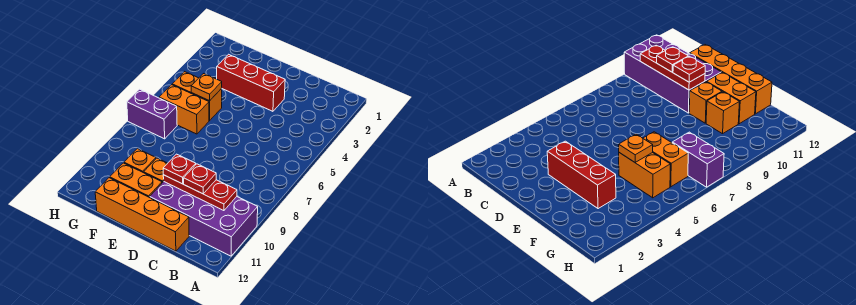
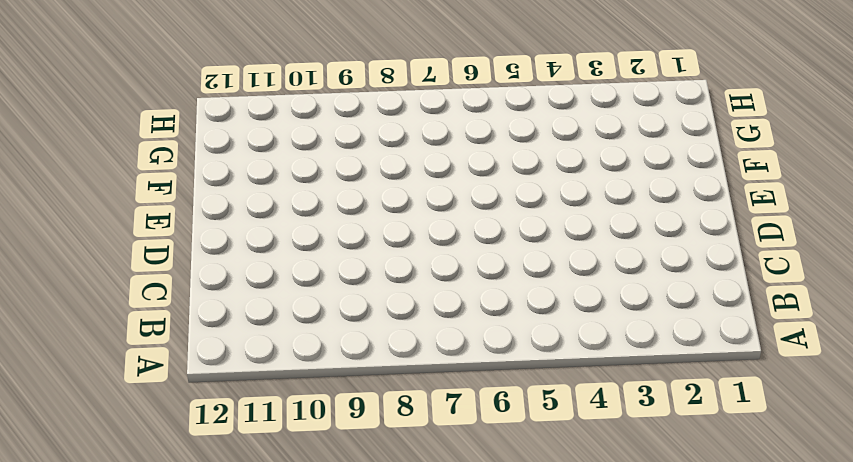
none -> purple 2x4 brick [150,182,258,256]
none -> orange 1x4 brick [95,178,189,251]
none -> red 1x3 brick [217,54,285,111]

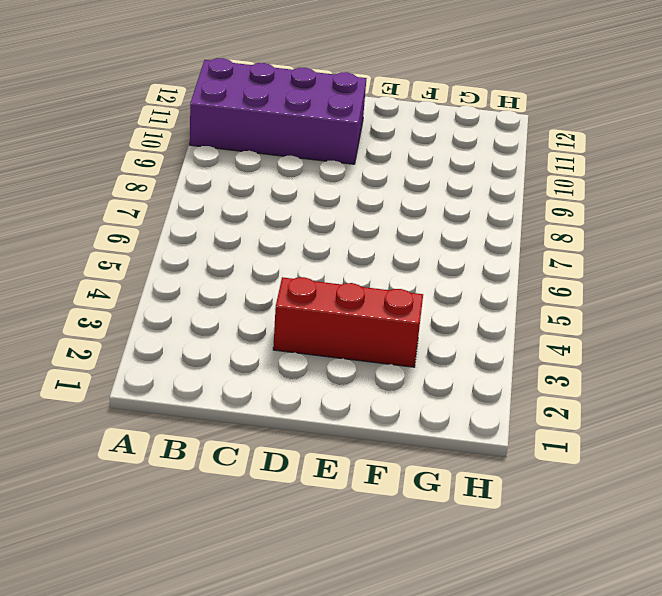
none -> orange 1x4 brick [95,178,189,251]
none -> orange 1x1 brick [144,158,167,183]
none -> orange 1x2 brick [110,163,162,197]

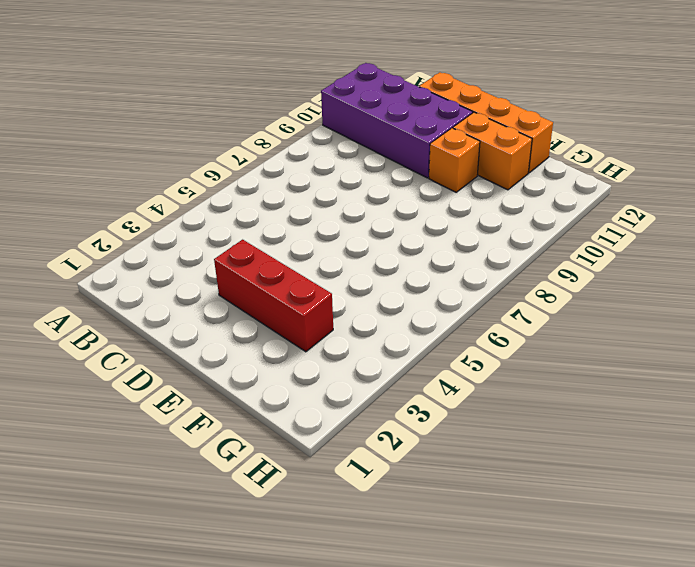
none -> orange 1x2 brick [172,72,222,120]
none -> orange 1x2 brick [159,85,209,134]
none -> orange 1x1 brick [124,149,156,173]

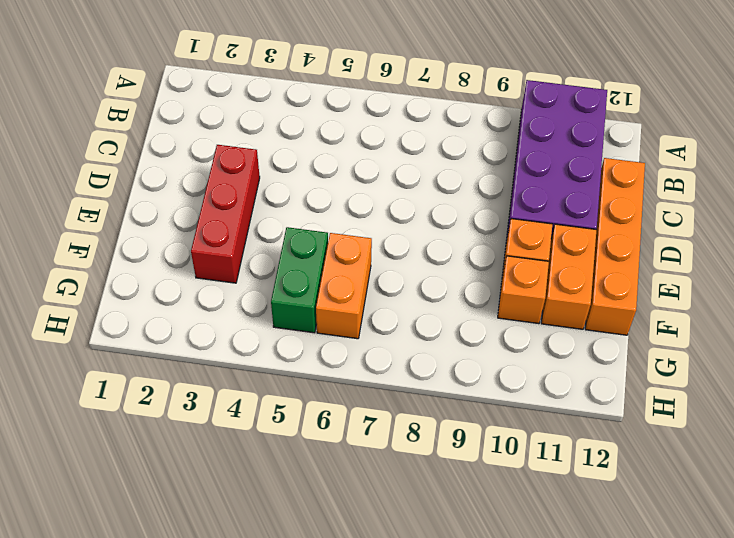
green 1x2 brick [271,227,328,333] -> orange 1x2 brick [172,72,222,120]
none -> purple 1x2 brick [127,89,177,139]
none -> red 1x3 plate [163,175,237,211]
none -> orange 1x1 plate [191,74,222,101]

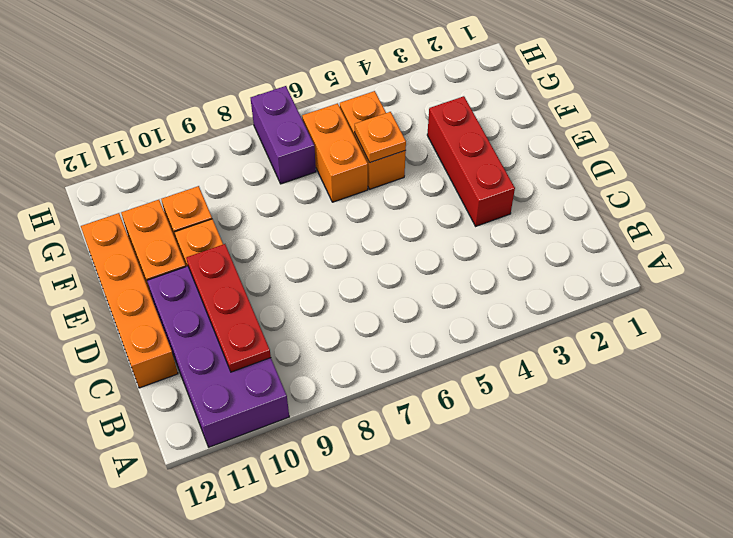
none -> red 1x1 plate [184,164,216,194]
none -> red 1x1 plate [163,154,196,184]

